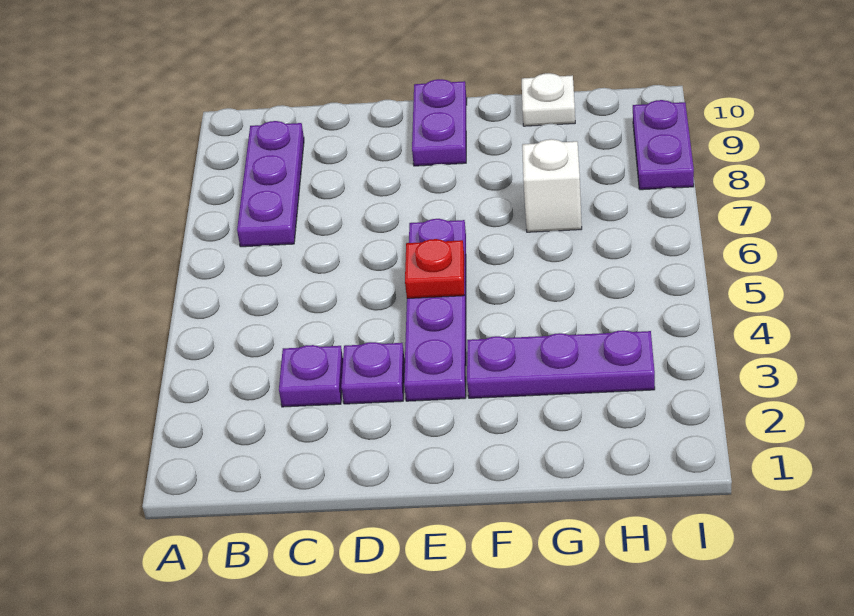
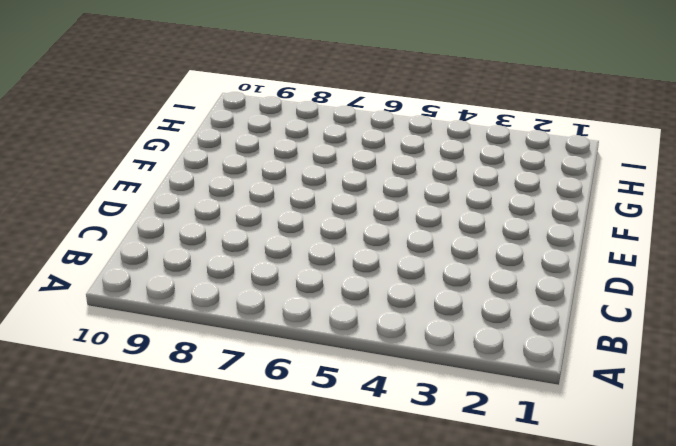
none -> purple 1x3 plate [237,121,304,247]
none -> purple 1x1 plate [279,345,343,407]

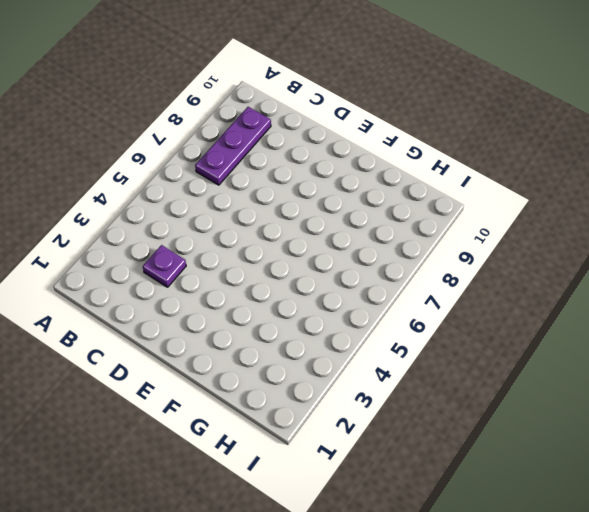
none -> purple 1x1 plate [341,342,405,404]
none -> purple 1x4 plate [404,219,466,401]

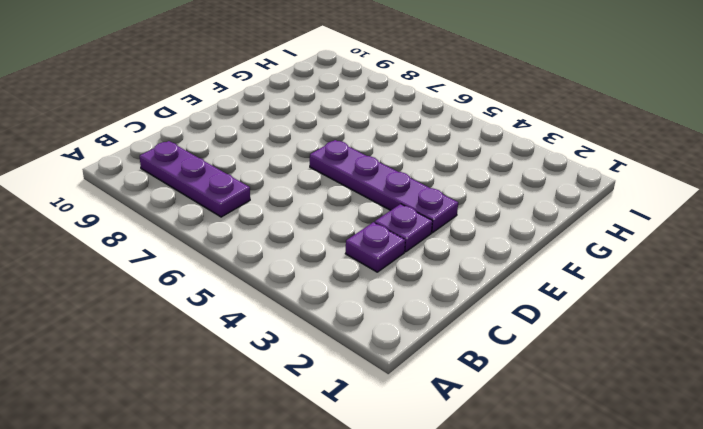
none -> purple 1x2 plate [412,79,467,166]
none -> purple 1x3 plate [467,330,655,398]

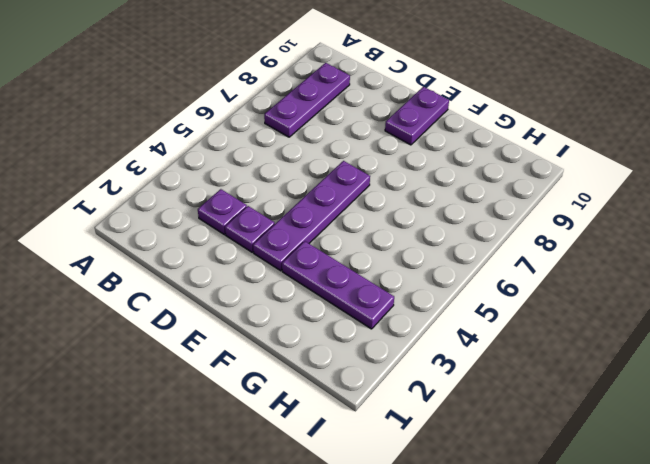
none -> white 1x1 brick [522,139,582,232]
none -> white 1x1 plate [522,73,575,126]

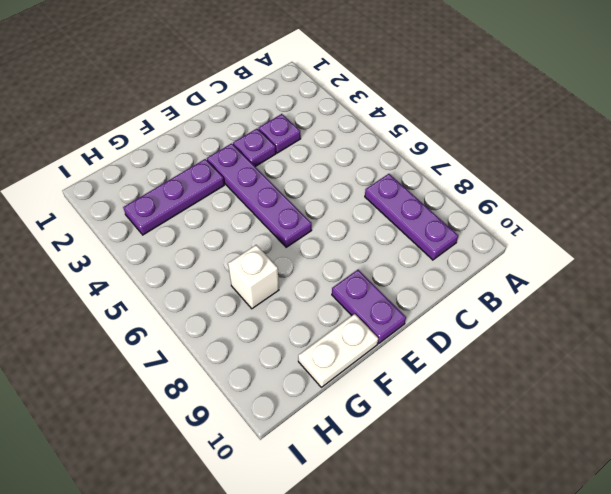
white 1x2 plate [298,314,378,387] -> white 1x1 plate [522,73,575,126]
none -> purple 1x2 plate [633,100,694,190]
none -> red 1x1 plate [405,239,464,299]

